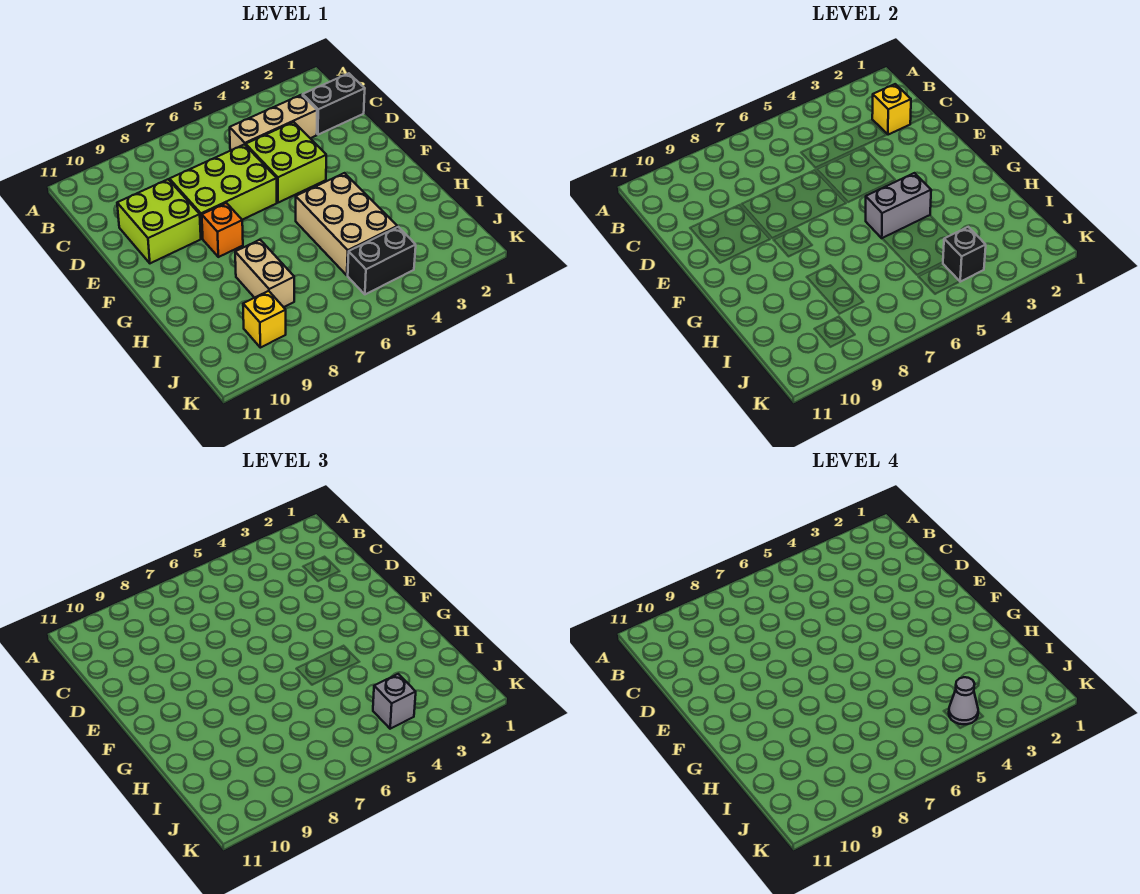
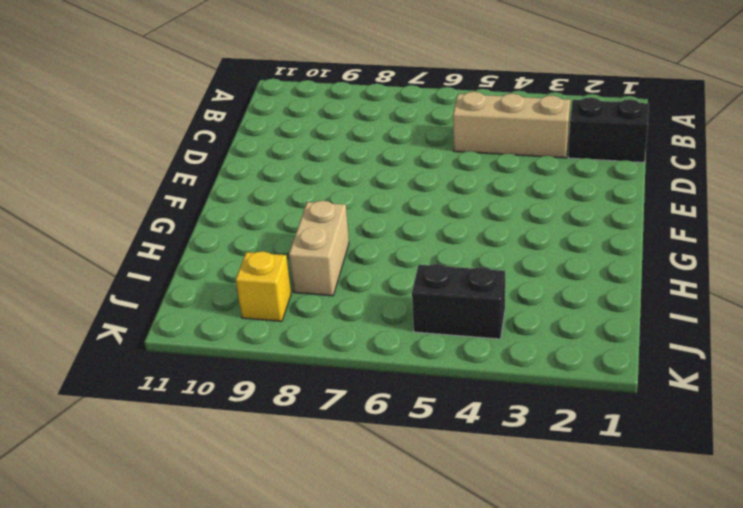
none -> lime 2x2 brick [246,122,326,203]
none -> lime 2x3 brick [169,144,277,239]
none -> lime 2x2 brick [117,179,201,263]

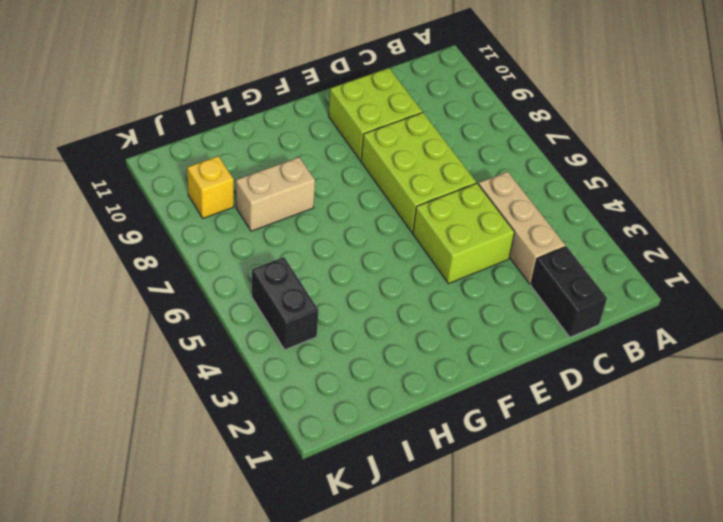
none -> orange 1x1 brick [202,203,243,257]
none -> tan 2x3 brick [296,173,397,275]
none -> yellow 1x1 brick [872,84,911,135]

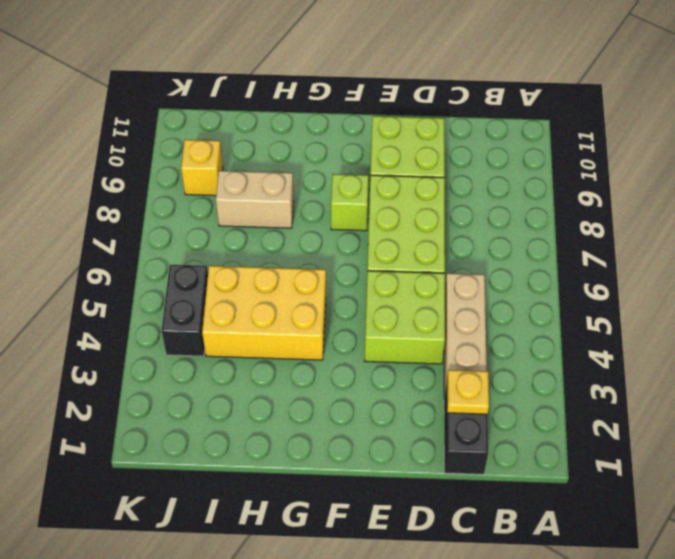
yellow 1x1 plate [447,370,489,414] -> yellow 1x1 brick [872,84,911,135]
lime 1x1 brick [331,174,368,231] -> orange 1x1 brick [202,203,243,257]
yellow 2x3 brick [202,266,326,360] -> tan 2x3 brick [296,173,397,275]
none -> grey 1x2 brick [866,173,931,238]
none -> black 1x1 brick [943,227,986,282]
none -> grey 1x1 brick [373,674,416,729]

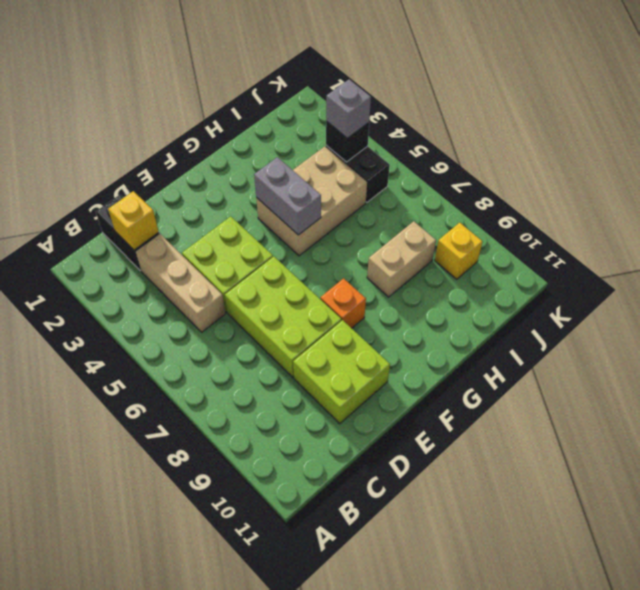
none -> grey 1x1 cone [949,677,978,724]

